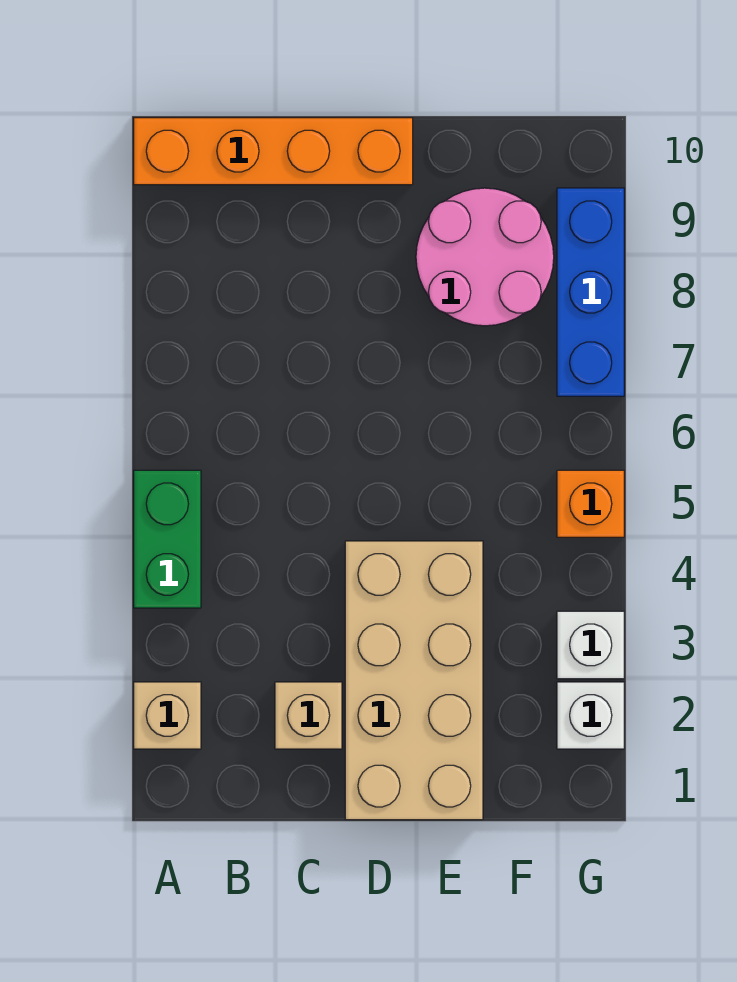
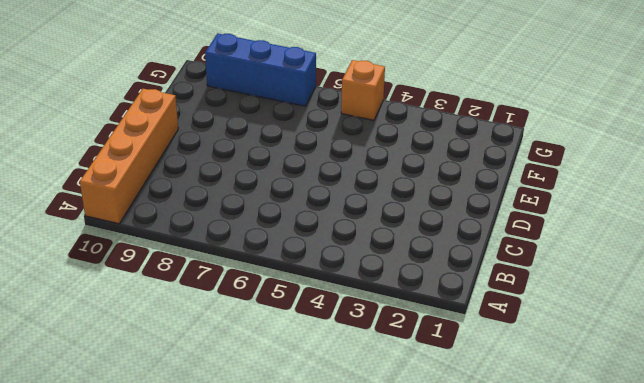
none -> tan 1x1 brick [134,682,201,749]
none -> green 1x2 brick [134,470,201,608]

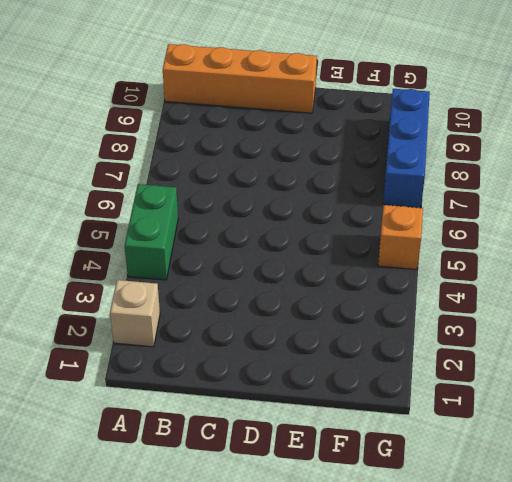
none -> tan 1x1 brick [275,682,342,749]
none -> tan 2x4 brick [345,541,483,820]

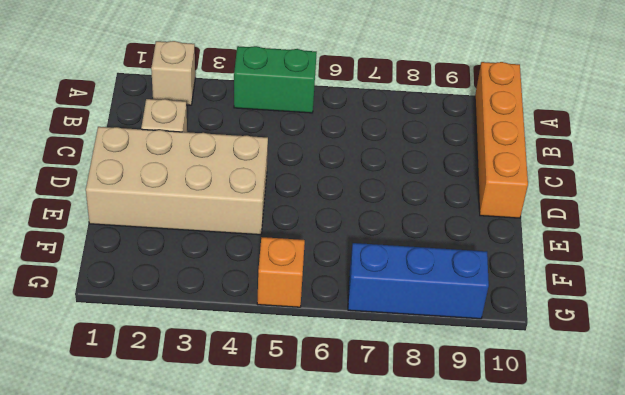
none -> pink 2x2 round brick [416,188,554,326]
none -> white 1x1 brick [557,682,624,749]

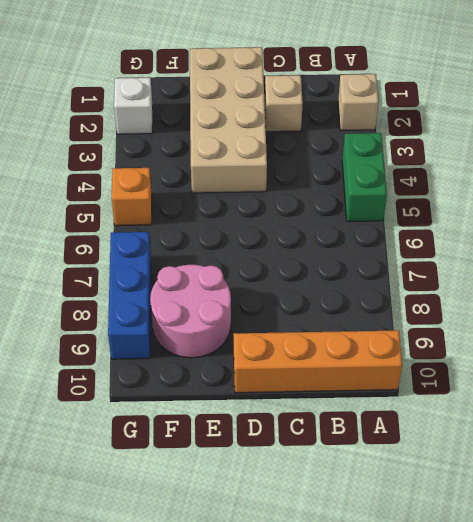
none -> white 1x1 brick [557,611,624,679]

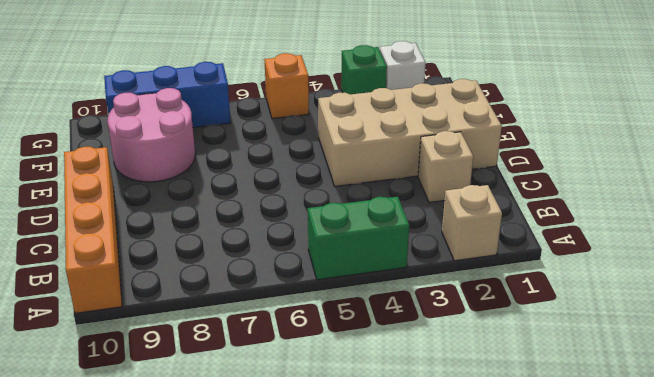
green 1x1 brick [341,45,387,94] -> white 1x1 brick [557,611,624,679]

